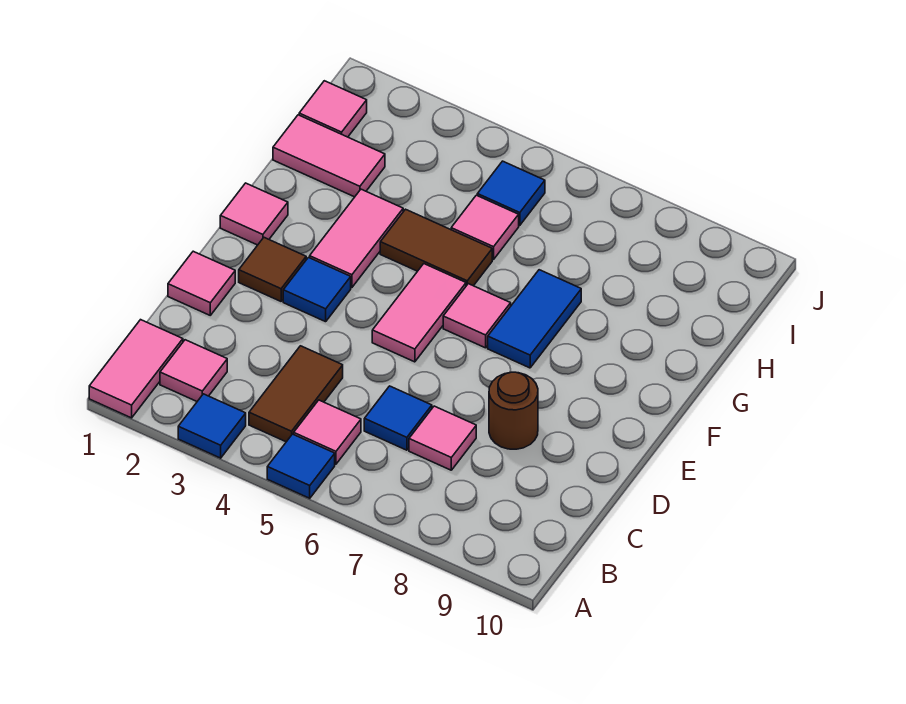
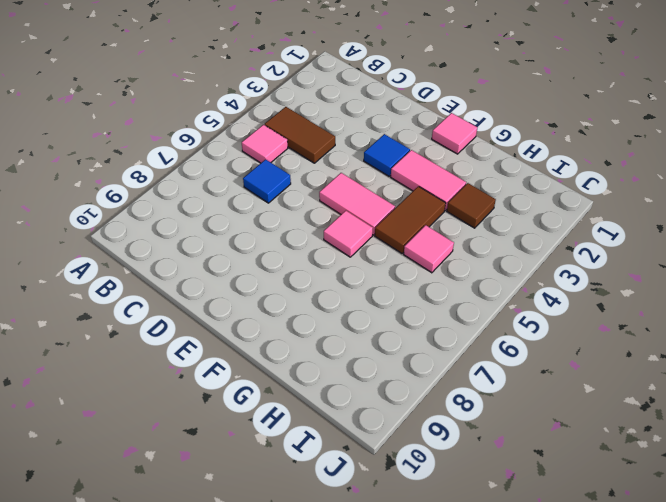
brown 1x1 tile [447,183,496,228] -> brown 1x1 tile moved to [239,238,306,301]
none -> pink 1x2 tile [89,320,183,418]
none -> blue 1x1 tile [178,394,246,458]
none -> blue 1x1 tile [267,434,335,498]

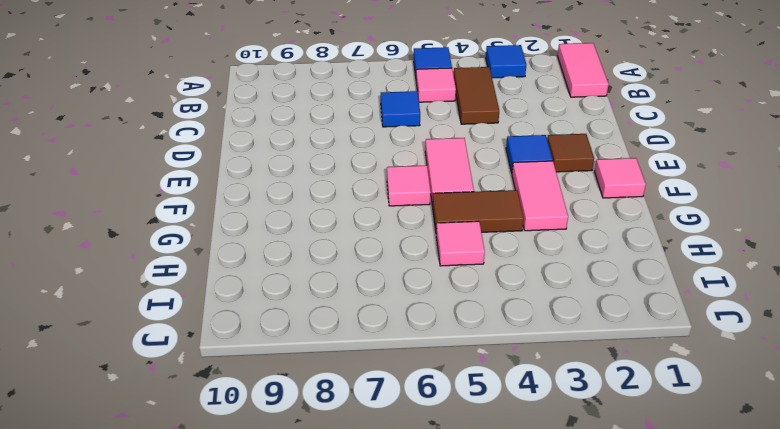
none -> pink 1x1 tile [160,340,227,401]
none -> pink 1x1 tile [409,406,476,470]
none -> pink 1x1 tile [168,251,235,315]

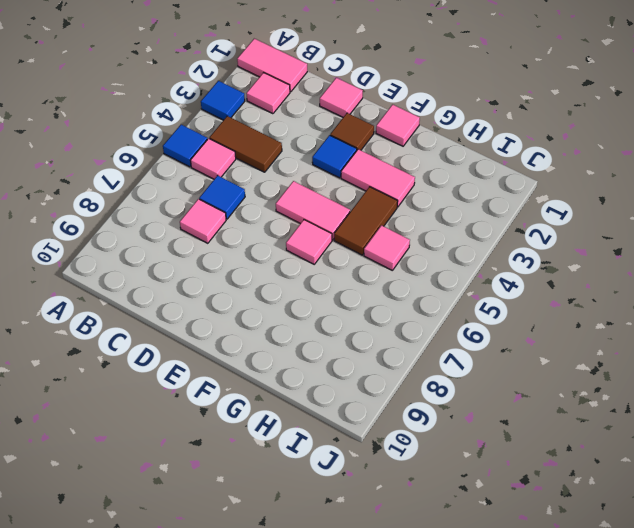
none -> brown 1x1 round brick [489,372,538,449]
none -> blue 1x2 tile [488,270,581,368]
none -> pink 1x2 tile [273,115,385,197]

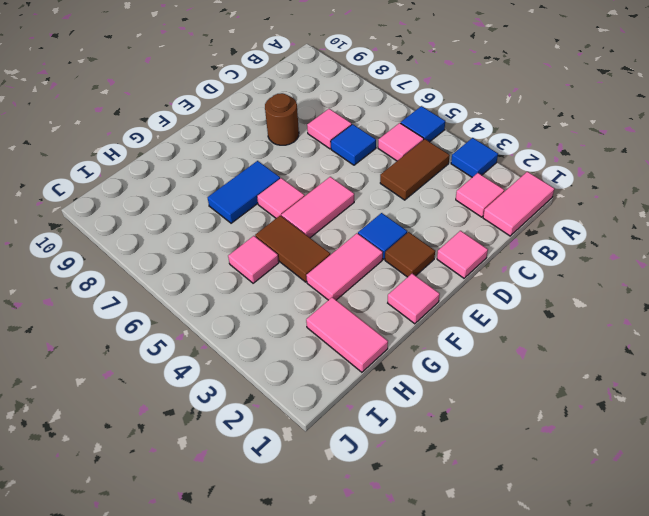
none -> pink 1x1 tile [299,81,367,137]
none -> blue 1x1 tile [477,161,545,225]

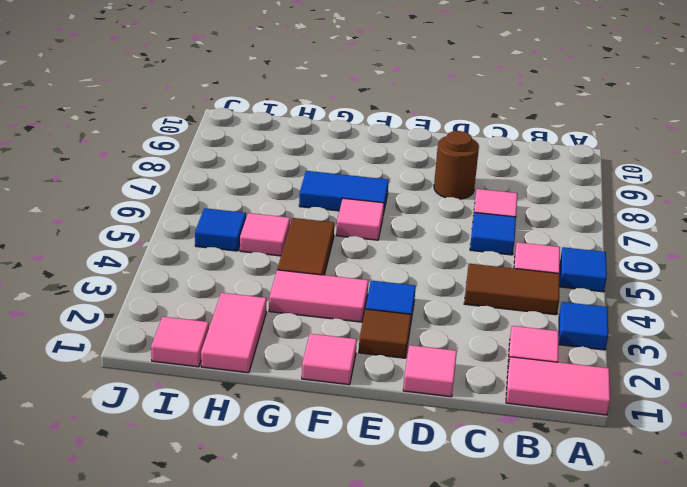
none -> pink 1x2 tile [372,264,466,362]

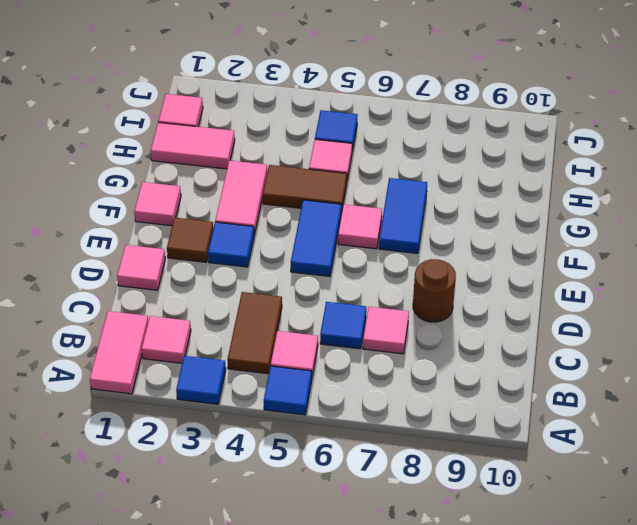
blue 1x2 tile [291,200,341,276] -> pink 1x2 tile [372,264,466,362]

